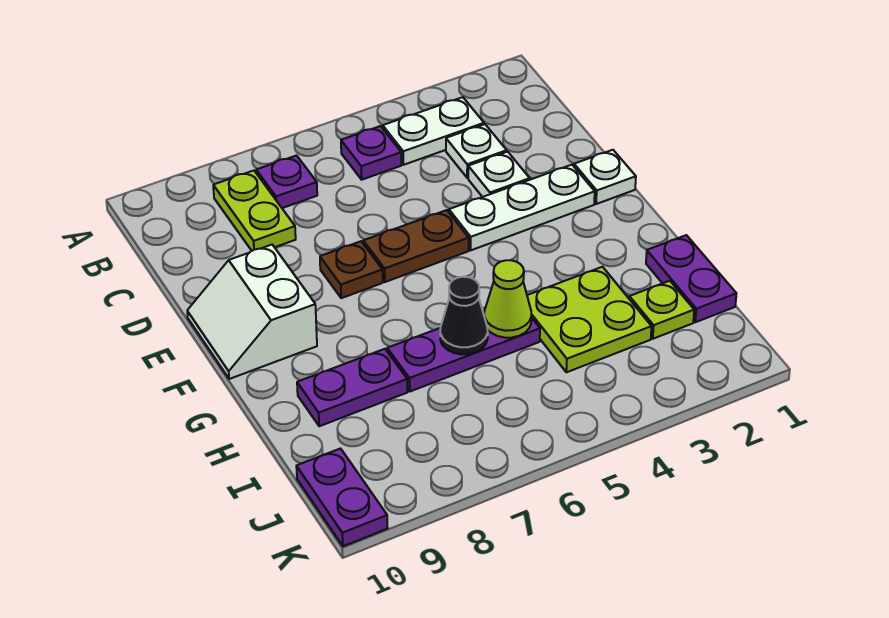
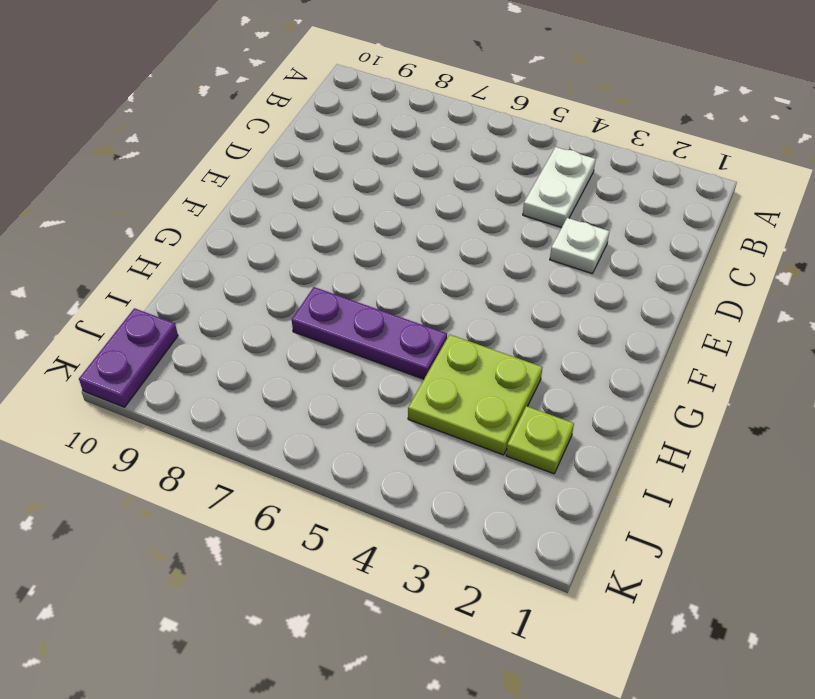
white 1x2 plate [523,147,596,228] -> white 1x2 plate turned to [383,97,484,165]
none -> purple 1x1 plate [341,126,401,180]
none -> purple 1x1 plate [256,156,317,208]
none -> lime 1x2 plate [213,171,296,251]

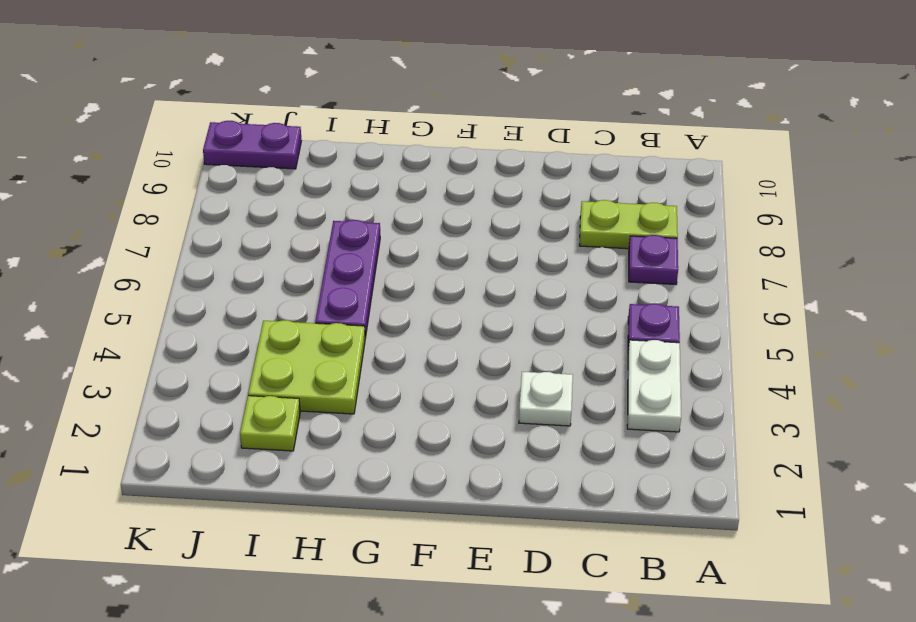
none -> white 1x1 plate [446,124,507,178]
none -> white 1x1 plate [574,150,636,204]
none -> white 1x3 plate [449,165,595,250]

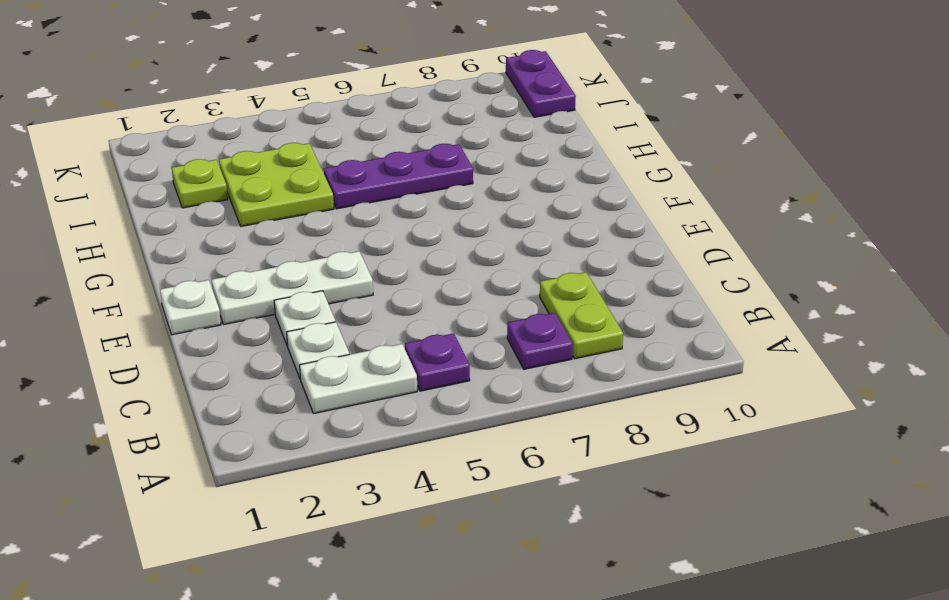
none -> brown 1x2 plate [363,210,469,282]
none -> brown 1x1 plate [320,241,383,298]
none -> white 2x2 slope [187,245,317,379]

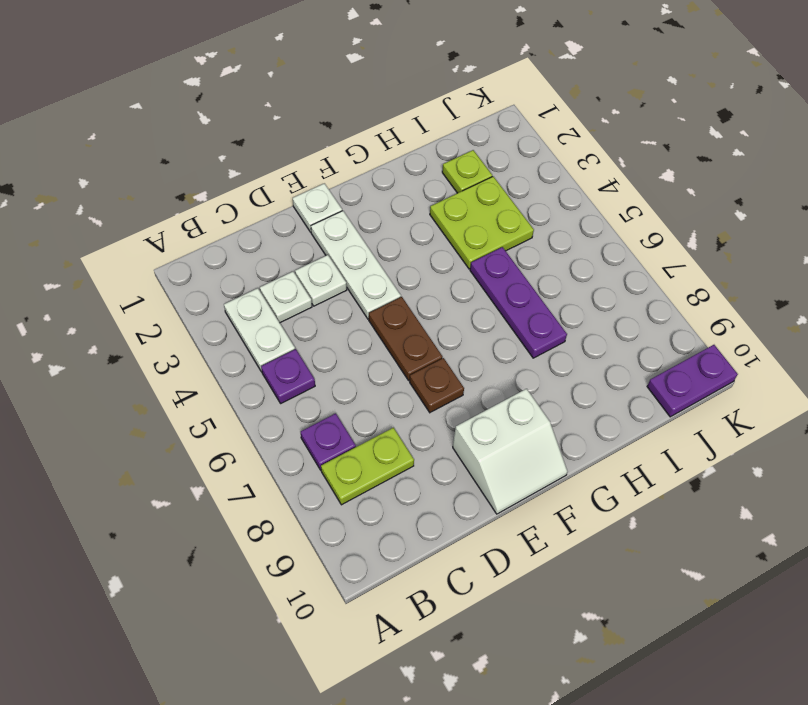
none -> purple 1x2 plate [646,235,736,322]
none -> purple 1x2 plate [297,349,407,426]
none -> lime 1x1 cone [484,260,531,338]

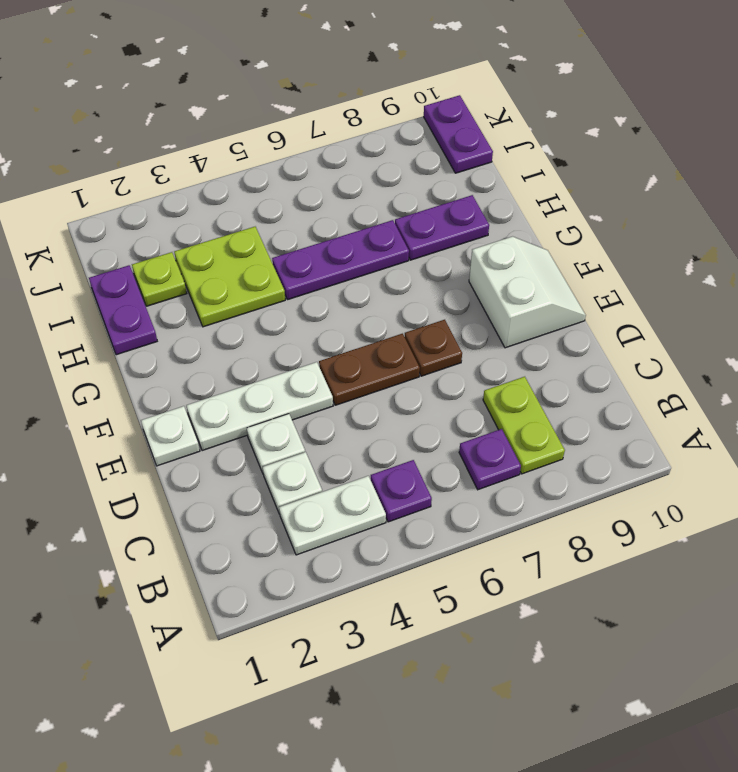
none -> lime 1x1 cone [484,260,531,338]
none -> black 1x1 cone [440,277,488,354]

